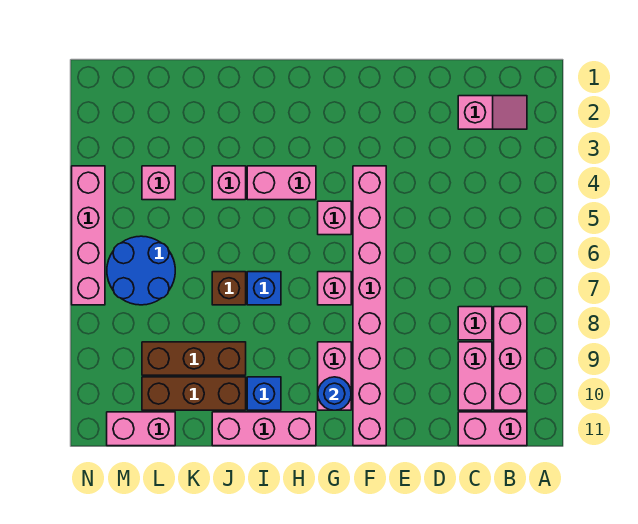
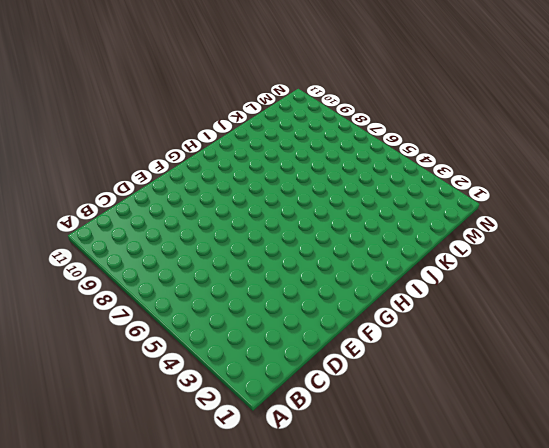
none -> pink 1x2 slope [458,96,527,129]
none -> pink 1x3 brick [494,307,527,410]
none -> pink 1x2 brick [458,412,527,446]

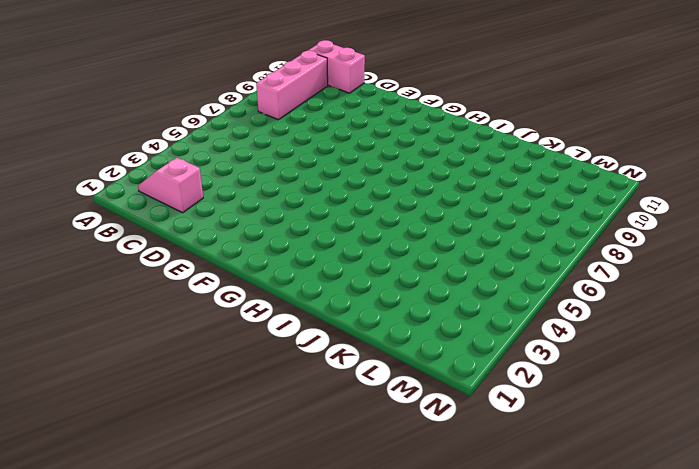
none -> pink 1x1 brick [458,307,492,340]
none -> pink 1x2 brick [458,342,492,410]
none -> pink 1x8 brick [353,166,386,446]

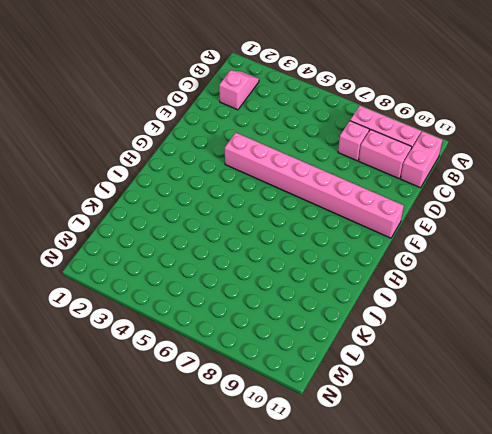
none -> pink 1x1 brick [318,201,351,235]
none -> pink 1x1 brick [318,272,351,305]
none -> pink 1x2 brick [318,342,351,410]

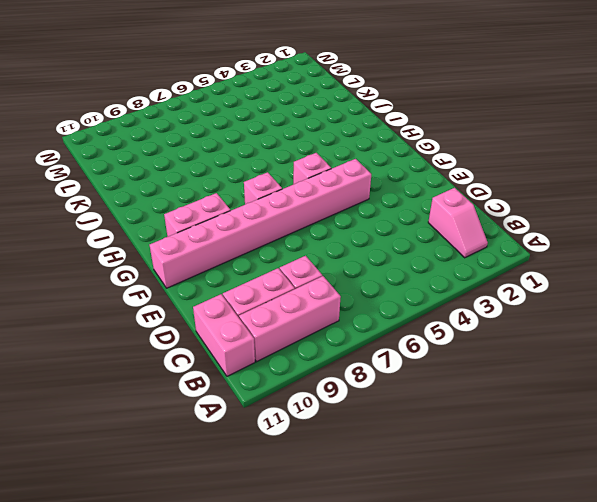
none -> pink 1x2 brick [247,166,316,200]
none -> pink 1x3 brick [212,412,316,446]
none -> blue 1x1 brick [247,272,281,305]

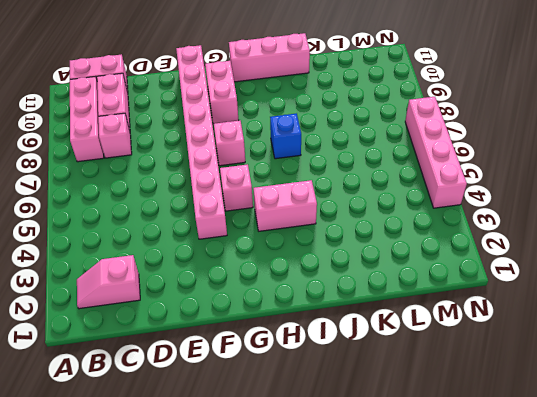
none -> blue 1x1 brick [247,377,281,410]
none -> pink 1x1 brick [212,166,246,200]
none -> brown 1x1 brick [212,272,246,305]

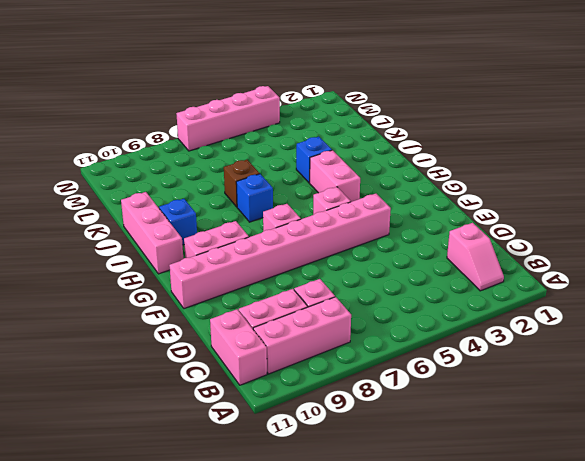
blue 1x1 brick [296,137,332,183] -> pink 1x1 brick [212,166,246,200]
none -> brown 1x3 brick [142,342,246,375]
none -> brown 1x3 brick [142,377,246,410]
none -> pink 1x1 brick [142,166,175,200]

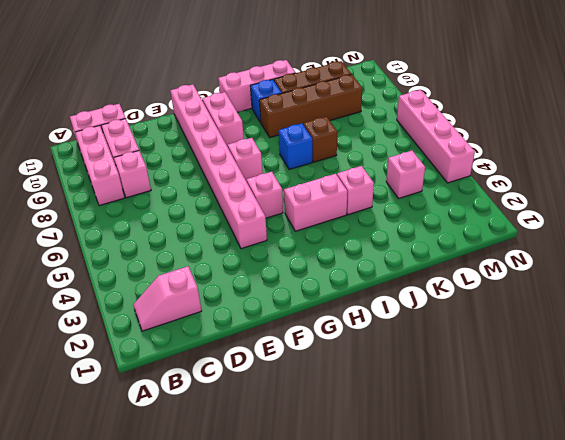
brown 1x4 brick [259,74,362,137] -> brown 1x3 brick [142,342,246,375]
none -> blue 2x2 round brick [107,236,175,305]
none -> pink 1x2 brick [107,412,175,446]
none -> blue 1x1 round brick [318,377,351,410]

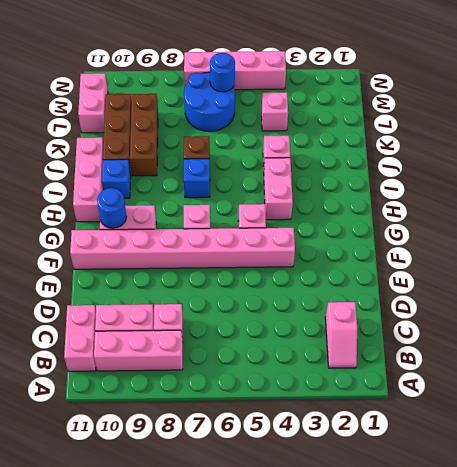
blue 1x1 round brick [210,53,235,92] -> none

